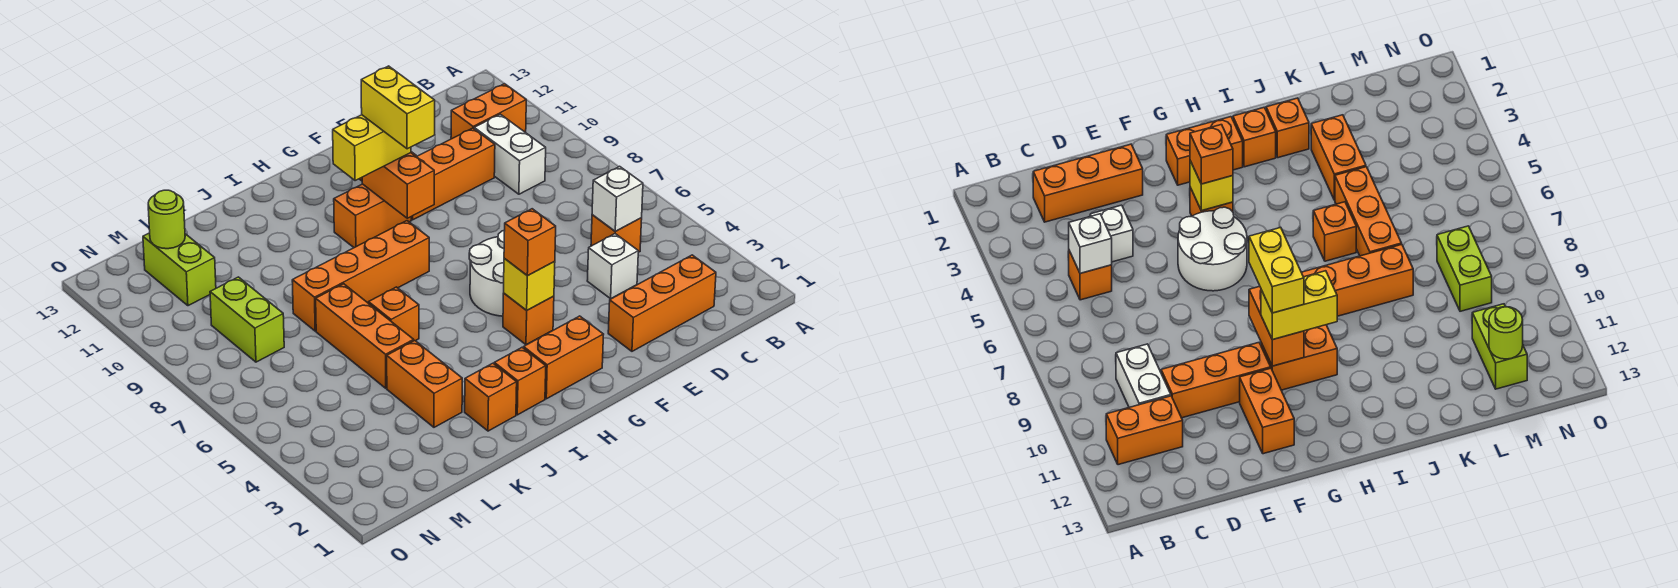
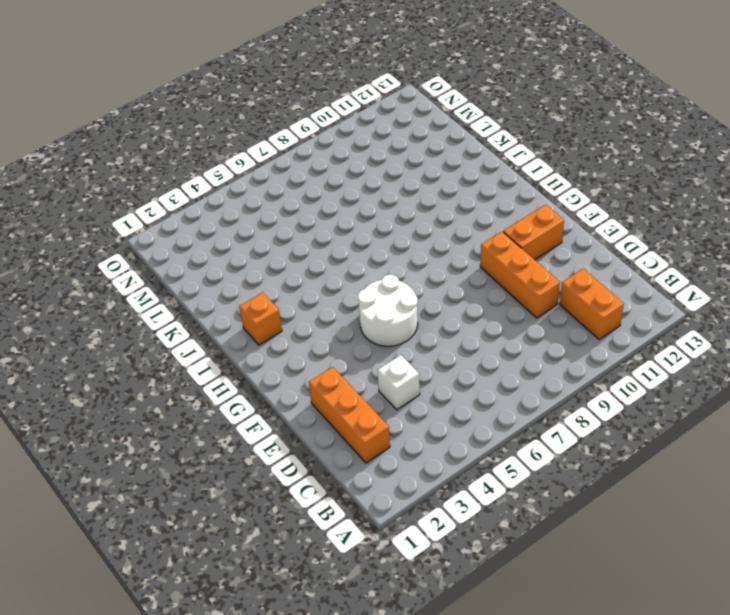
none -> orange 1x1 brick [591,215,642,252]
none -> white 1x2 brick [474,114,546,194]
none -> orange 1x2 brick [524,316,604,399]

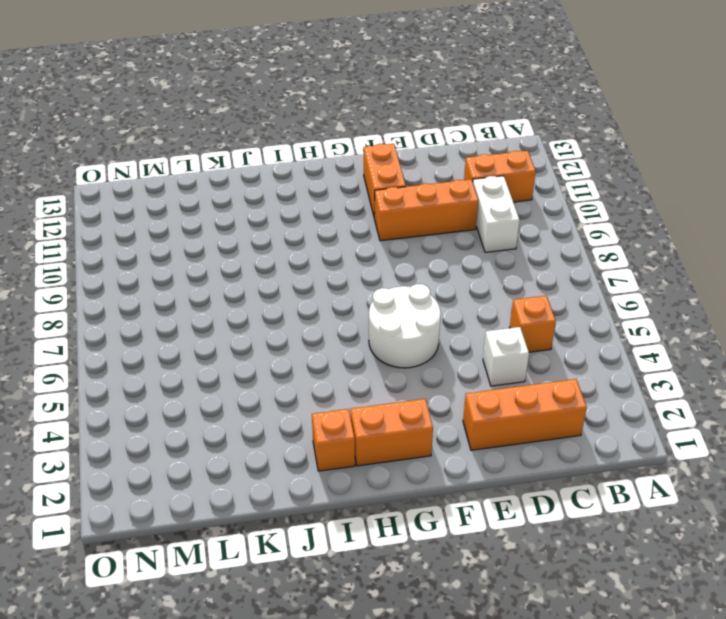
none -> orange 1x1 brick [503,293,554,345]
none -> orange 1x2 brick [334,184,411,248]
none -> orange 1x4 brick [292,221,429,331]

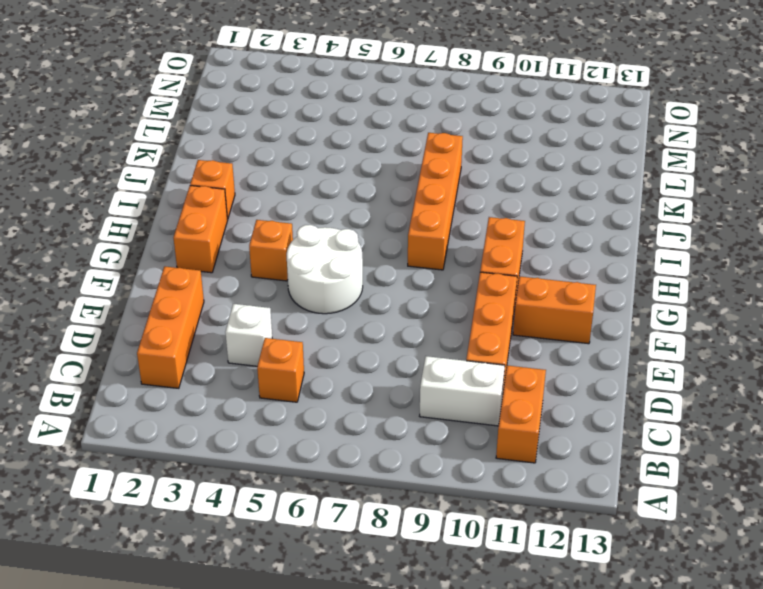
none -> orange 1x1 brick [465,363,517,431]
none -> orange 1x1 brick [369,287,419,341]
none -> orange 1x2 brick [387,341,462,427]

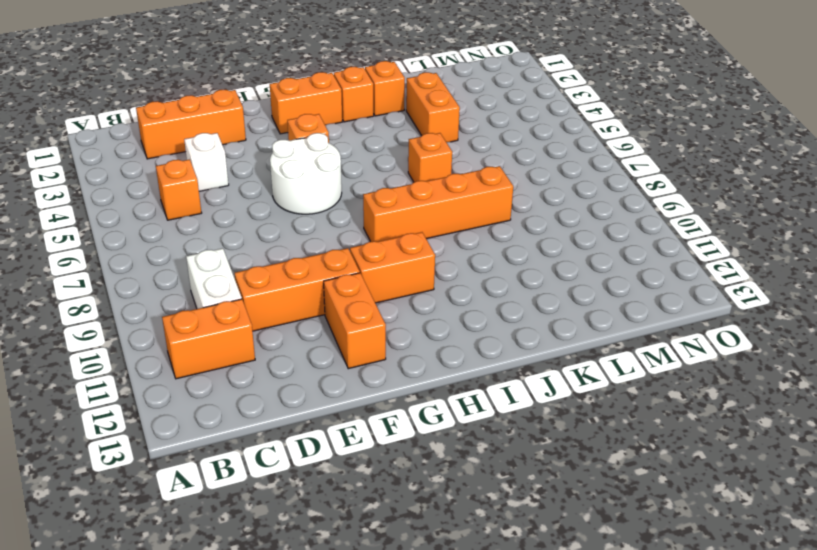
none -> orange 1x3 brick [316,284,414,388]
none -> lime 1x2 brick [210,277,284,362]
none -> lime 1x2 brick [143,233,216,306]

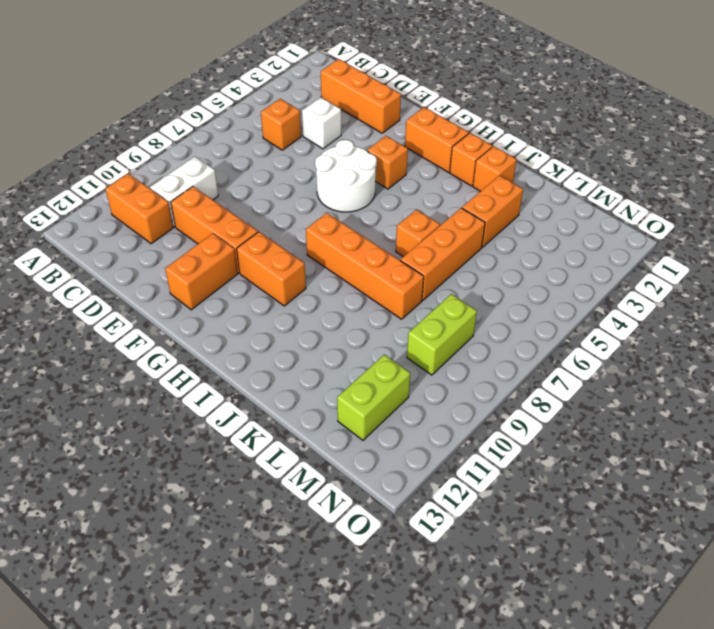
none -> white 1x1 brick [592,166,643,231]
none -> yellow 1x1 brick [504,259,555,310]
none -> orange 1x2 brick [362,153,434,218]

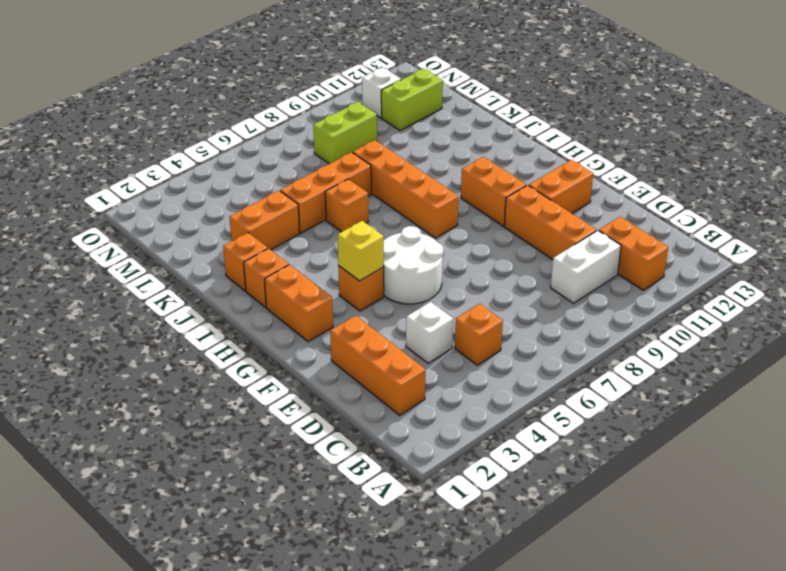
white 1x1 brick [362,67,401,118] -> white 1x1 brick moved to [592,166,643,231]
none -> orange 1x2 brick [362,153,434,218]
none -> lime 1x1 round brick [148,190,185,249]
none -> orange 1x1 brick [504,209,556,276]

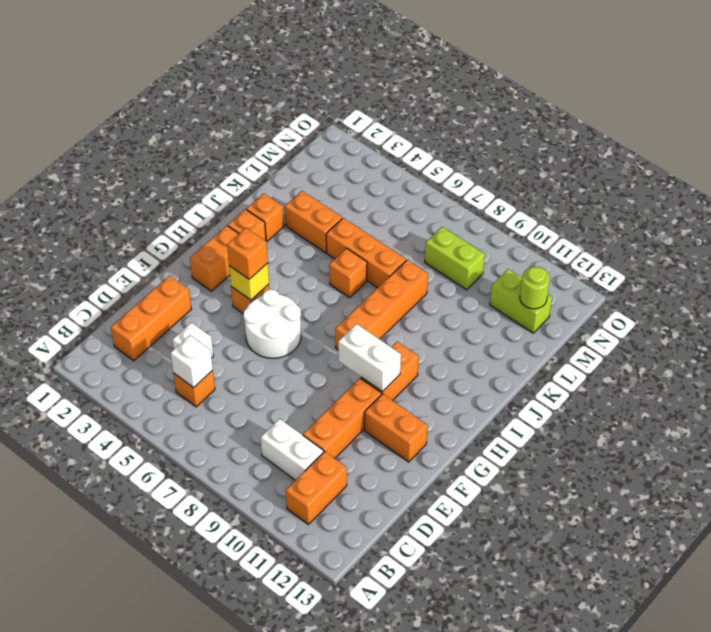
white 1x2 brick [338,324,401,392] -> orange 1x2 brick [362,153,434,218]
none -> yellow 1x2 brick [333,115,411,181]
none -> yellow 1x2 brick [361,66,435,149]

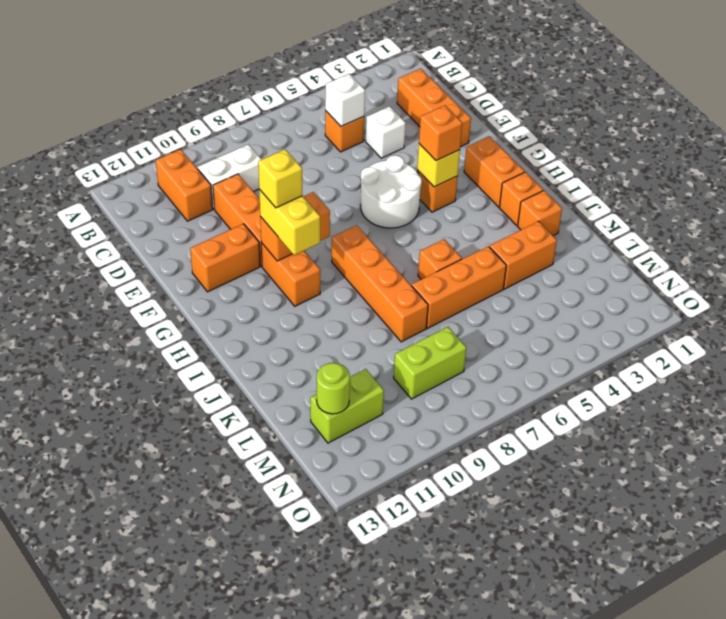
yellow 1x1 brick [258,149,302,208] -> yellow 1x2 brick [361,66,435,149]

